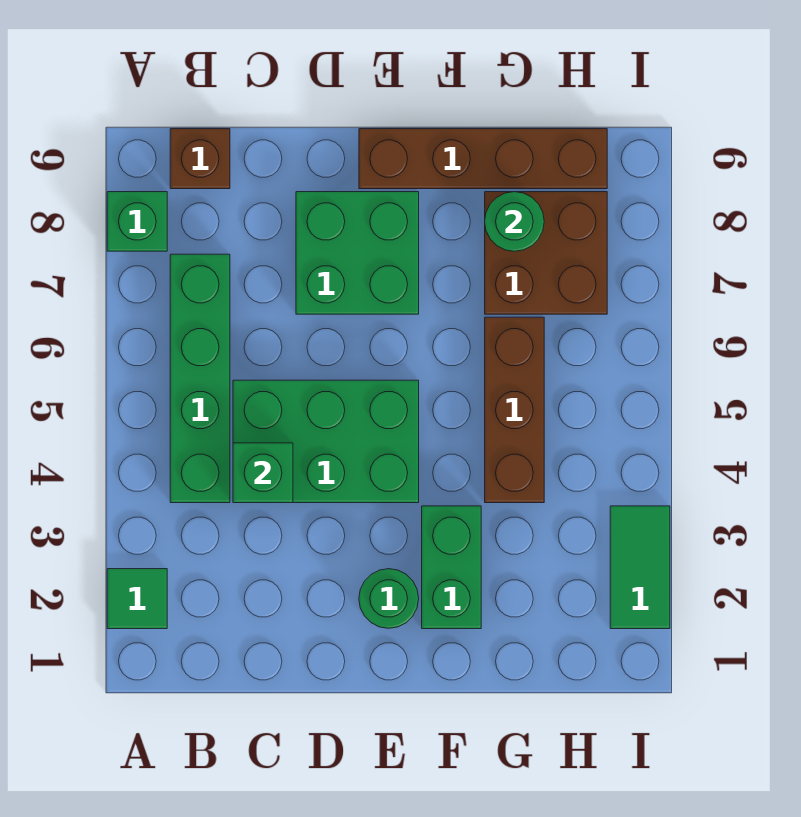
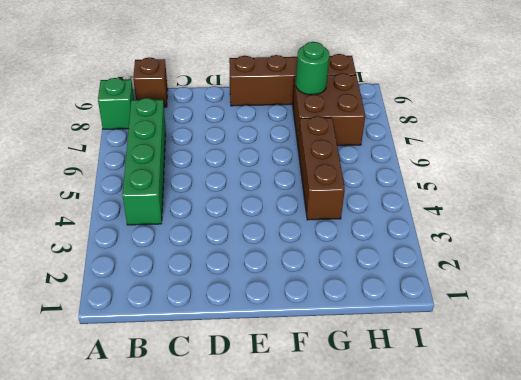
none -> green 1x1 tile [107,569,167,629]
none -> green 2x3 brick [233,380,419,503]
none -> green 2x2 brick [296,192,419,314]

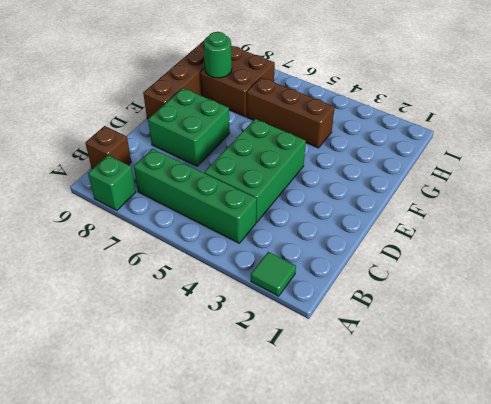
none -> green 1x1 round brick [359,569,419,628]
none -> green 1x2 brick [422,506,481,629]
none -> green 1x2 tile [610,506,670,629]

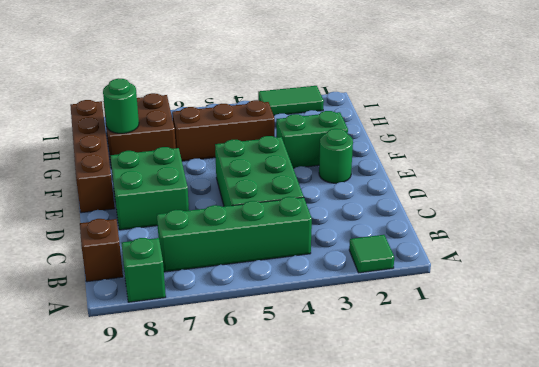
none -> green 1x1 brick [233,443,293,503]

